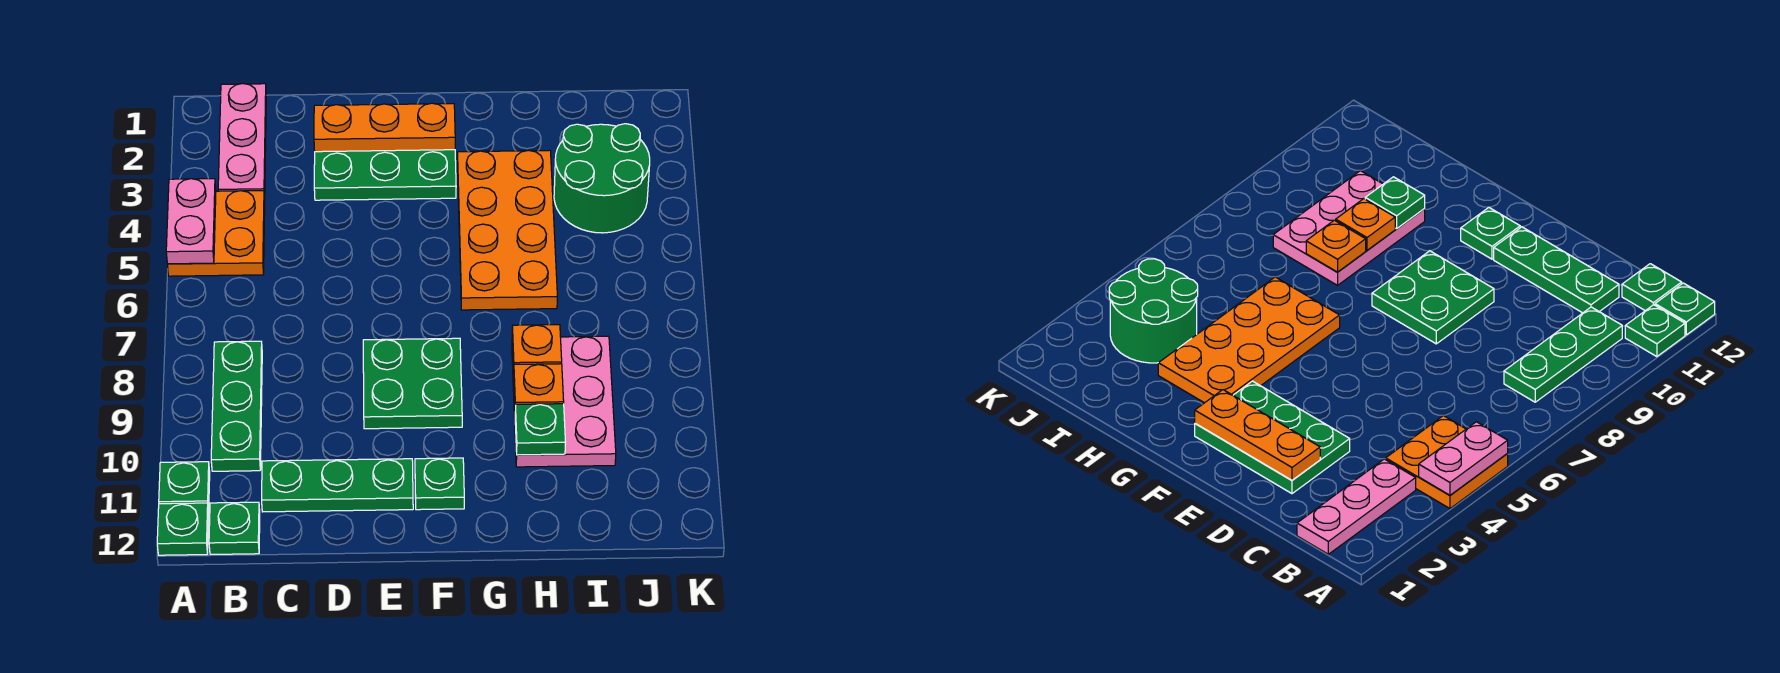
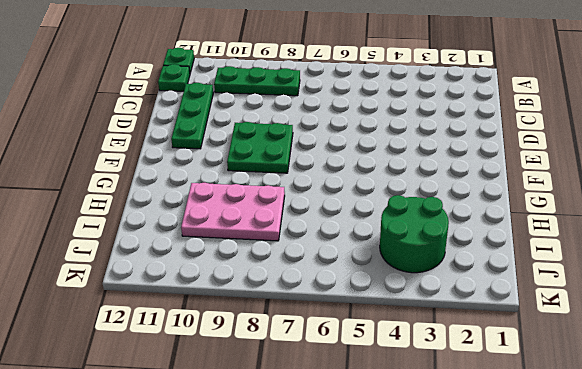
none -> orange 2x2 plate [168,191,265,276]
none -> green 1x1 plate [159,462,210,512]
none -> pink 1x3 plate [218,84,266,199]

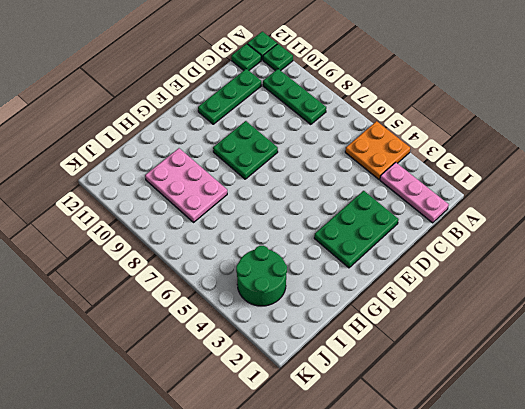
none -> green 1x1 plate [415,458,464,510]
none -> orange 2x4 plate [458,150,557,310]
none -> pink 1x2 plate [166,179,216,264]

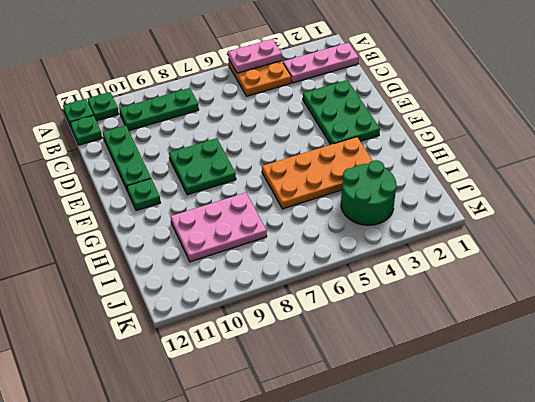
none -> orange 1x3 plate [314,103,455,152]
none -> orange 1x1 plate [512,325,562,371]
none -> orange 1x1 plate [513,364,564,404]

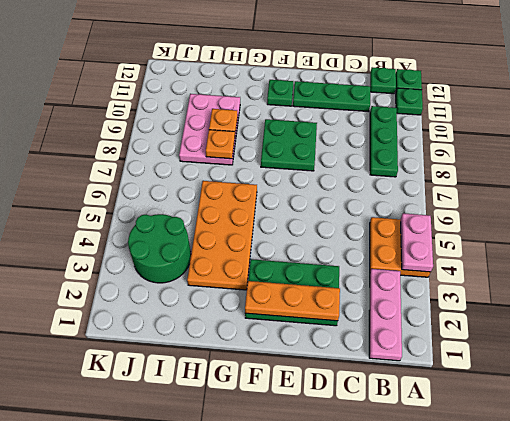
none -> green 1x1 plate [515,404,566,455]

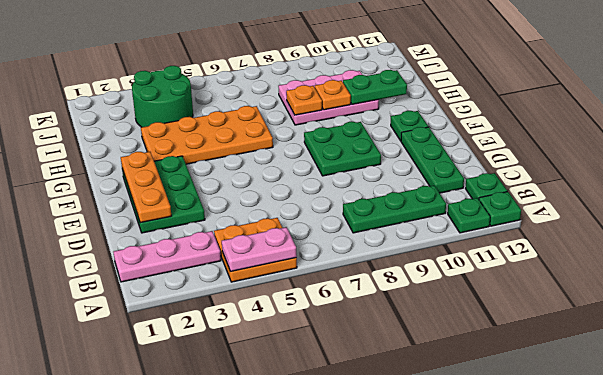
green 1x2 plate [343,70,407,104] -> green 1x1 plate [515,404,566,455]

